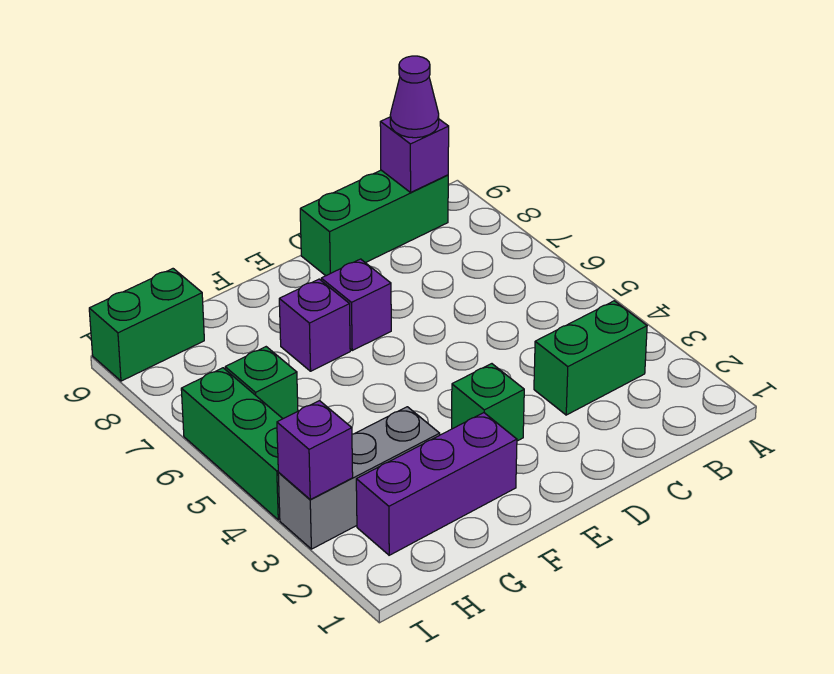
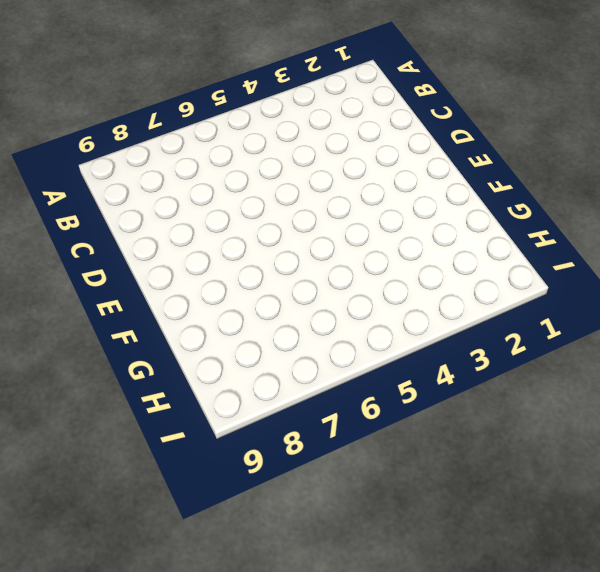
none -> green 1x2 brick [534,301,647,415]
none -> green 1x3 brick [300,170,448,276]
none -> green 1x1 brick [452,364,524,441]

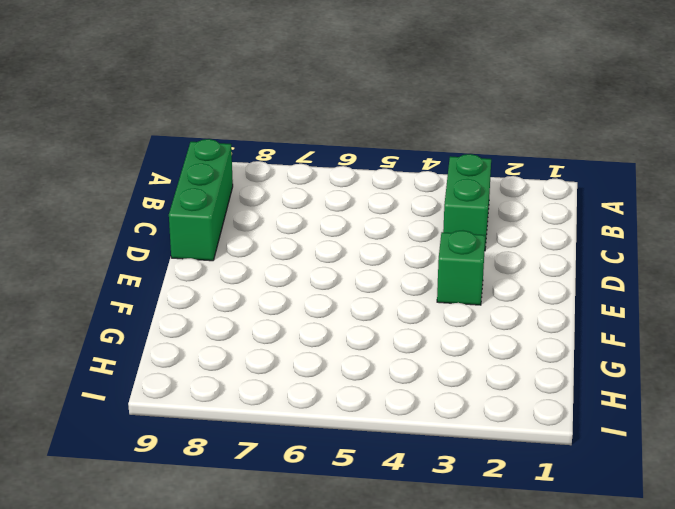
none -> purple 1x1 brick [321,259,391,350]
none -> purple 1x3 brick [356,413,517,555]
none -> purple 1x1 brick [279,279,350,371]

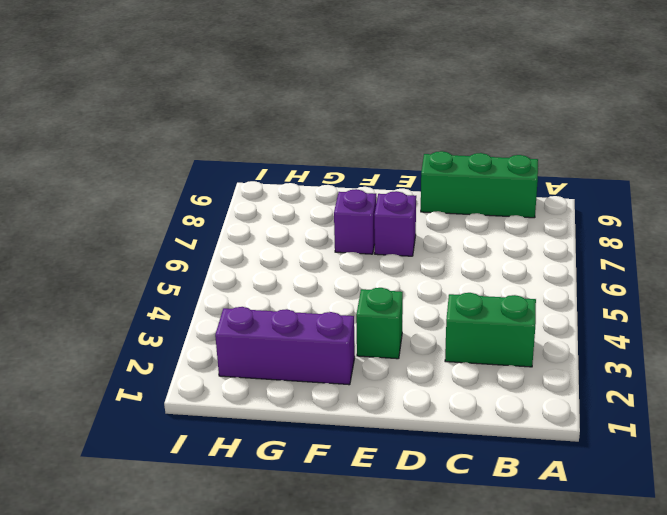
none -> grey 1x3 brick [278,407,440,549]
none -> green 1x1 brick [225,347,298,419]
none -> green 1x2 brick [89,269,204,381]

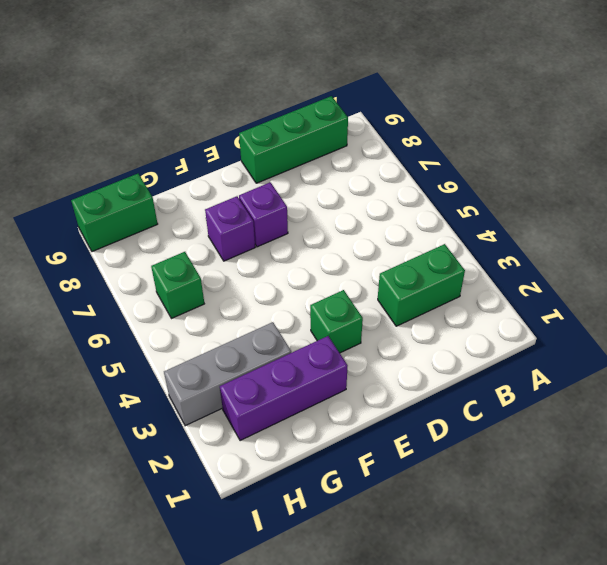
none -> green 1x3 brick [181,368,283,520]
none -> purple 1x1 brick [380,117,449,192]
none -> purple 1x1 brick [277,401,353,499]

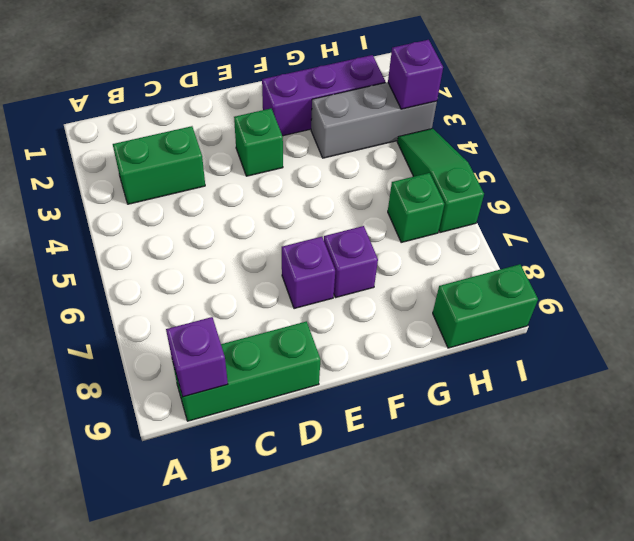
green 1x3 slope [397,129,484,233] -> green 1x3 brick [181,368,283,520]
none -> purple 1x1 cone [390,56,439,138]

